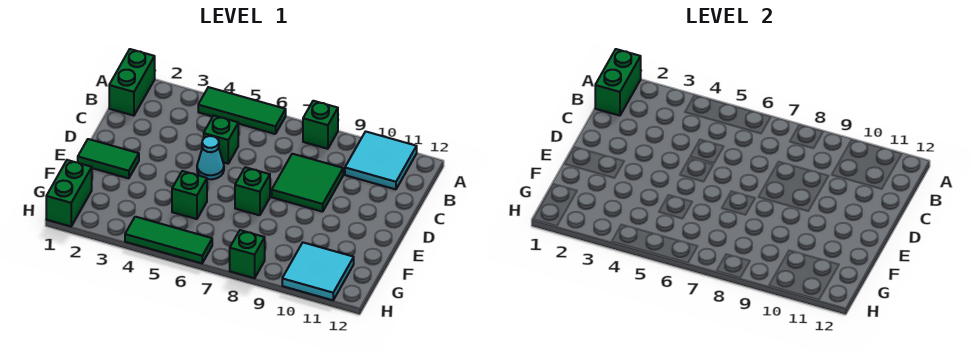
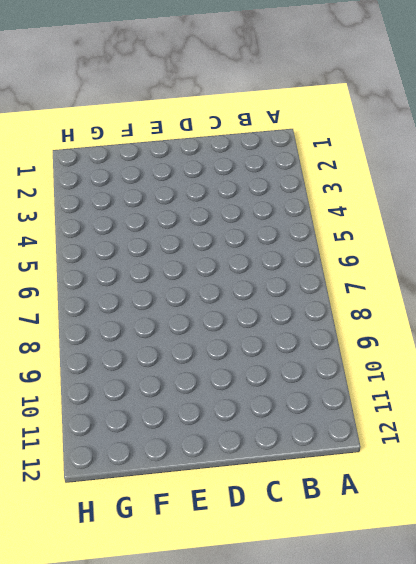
none -> green 1x2 brick [109,49,155,116]
none -> green 1x3 tile [198,87,286,134]
none -> green 1x1 brick [303,101,338,149]

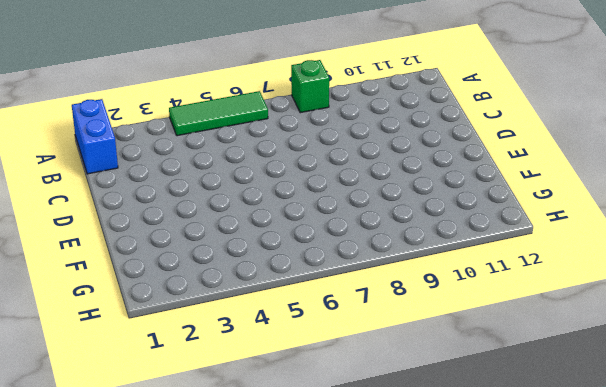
blue 1x2 brick [72,99,118,174] -> green 1x2 brick [109,49,155,116]
none -> cyan 2x2 tile [345,131,417,189]
none -> green 1x1 brick [204,116,238,164]
none -> green 2x2 tile [272,154,343,212]

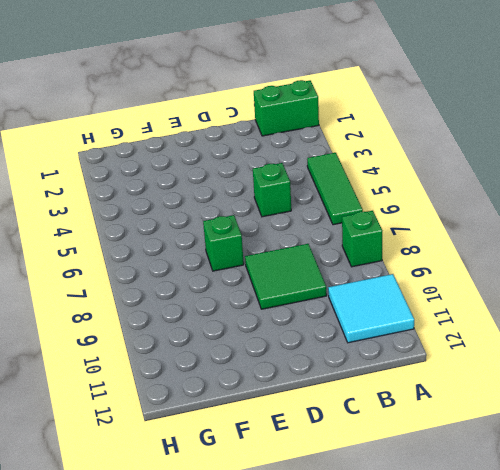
none -> cyan 1x1 cone [197,136,224,179]
none -> green 1x2 tile [78,139,139,178]
none -> green 1x1 brick [172,171,207,219]

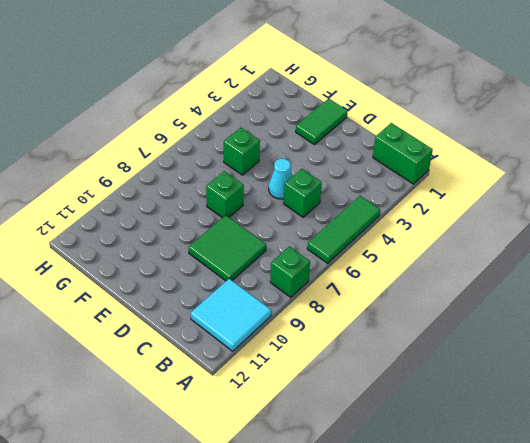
none -> green 1x2 brick [46,160,92,226]
none -> cyan 2x2 tile [282,243,354,300]
none -> green 1x3 tile [125,217,212,263]

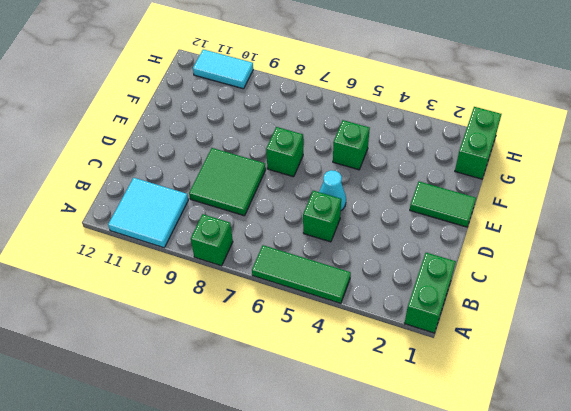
cyan 1x2 tile [193,49,253,89] -> cyan 2x2 tile [282,243,354,300]
none -> green 1x3 tile [125,217,212,263]
none -> green 1x1 brick [230,230,265,278]
none -> green 1x2 brick [595,49,641,116]

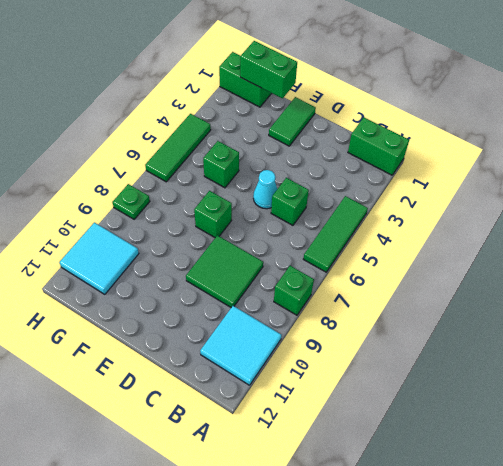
green 1x2 brick [240,41,297,98] -> green 1x2 brick moved to [595,49,641,116]
green 1x1 plate [112,184,150,219] -> green 1x1 brick [230,230,265,278]

